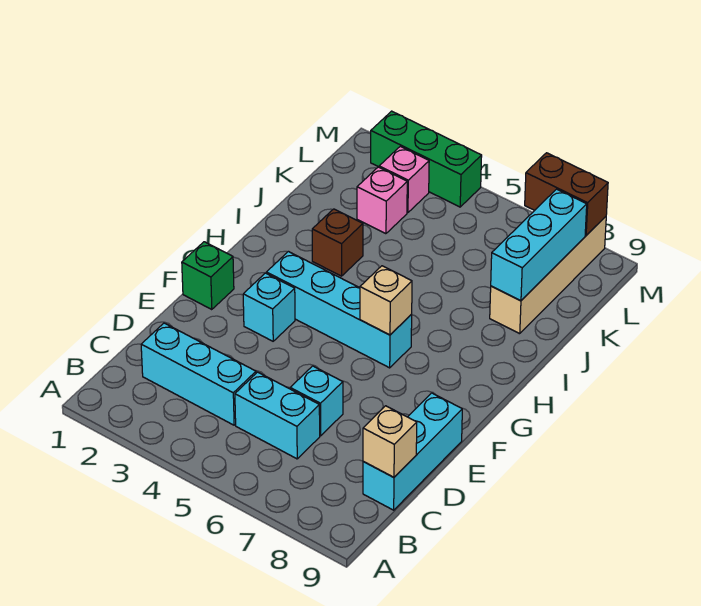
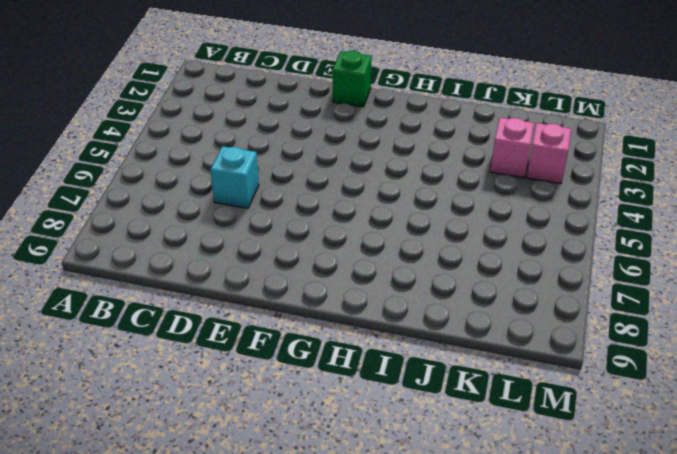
none -> cyan 1x3 brick [141,323,256,425]
none -> cyan 1x2 brick [235,372,320,459]
none -> cyan 1x3 brick [363,393,462,510]

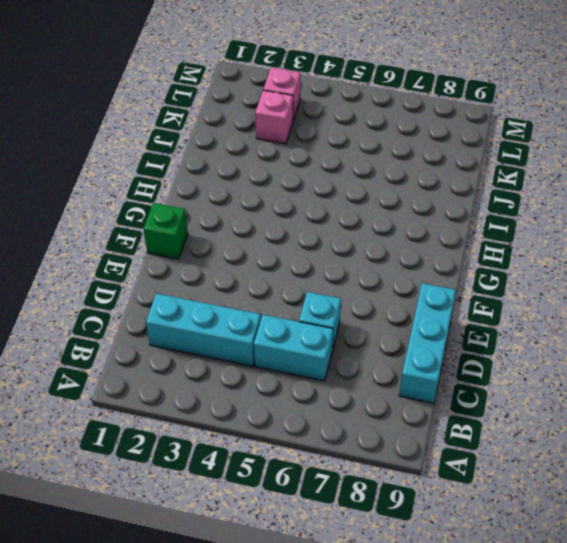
none -> cyan 1x1 brick [243,273,295,341]
none -> cyan 1x4 brick [266,252,412,368]
none -> brown 1x1 brick [312,209,363,276]

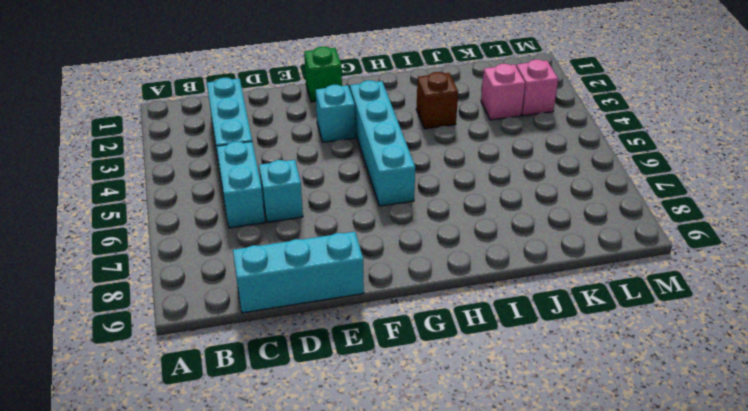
none -> tan 1x4 brick [490,217,606,334]
none -> green 1x3 brick [371,111,482,207]
none -> tan 1x1 brick [363,406,417,477]

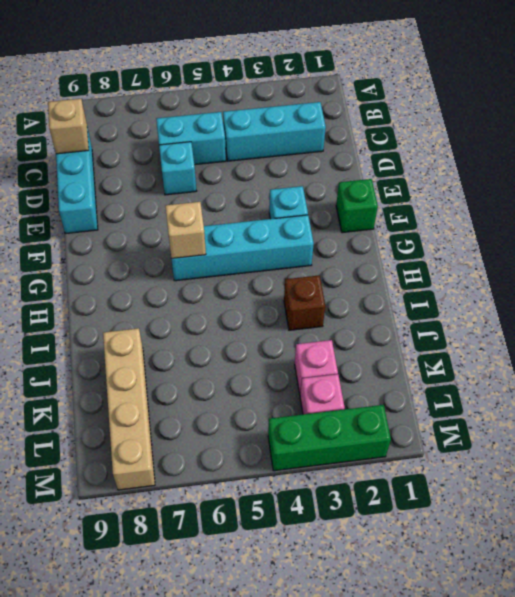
none -> cyan 1x3 brick [491,189,587,301]
none -> brown 1x2 brick [525,153,608,236]

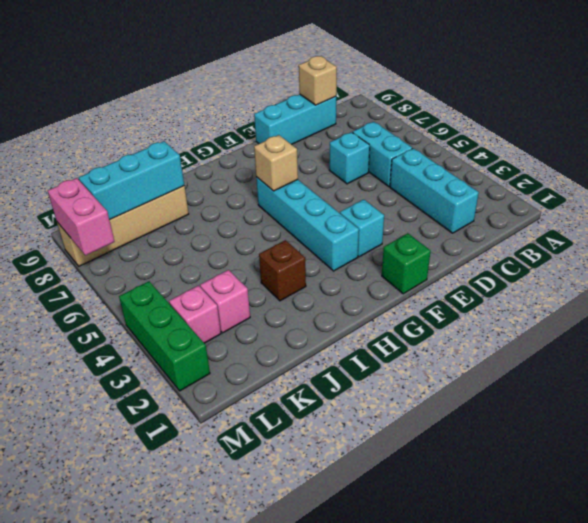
pink 1x2 brick [48,178,115,256] -> brown 1x2 brick [525,153,608,236]

